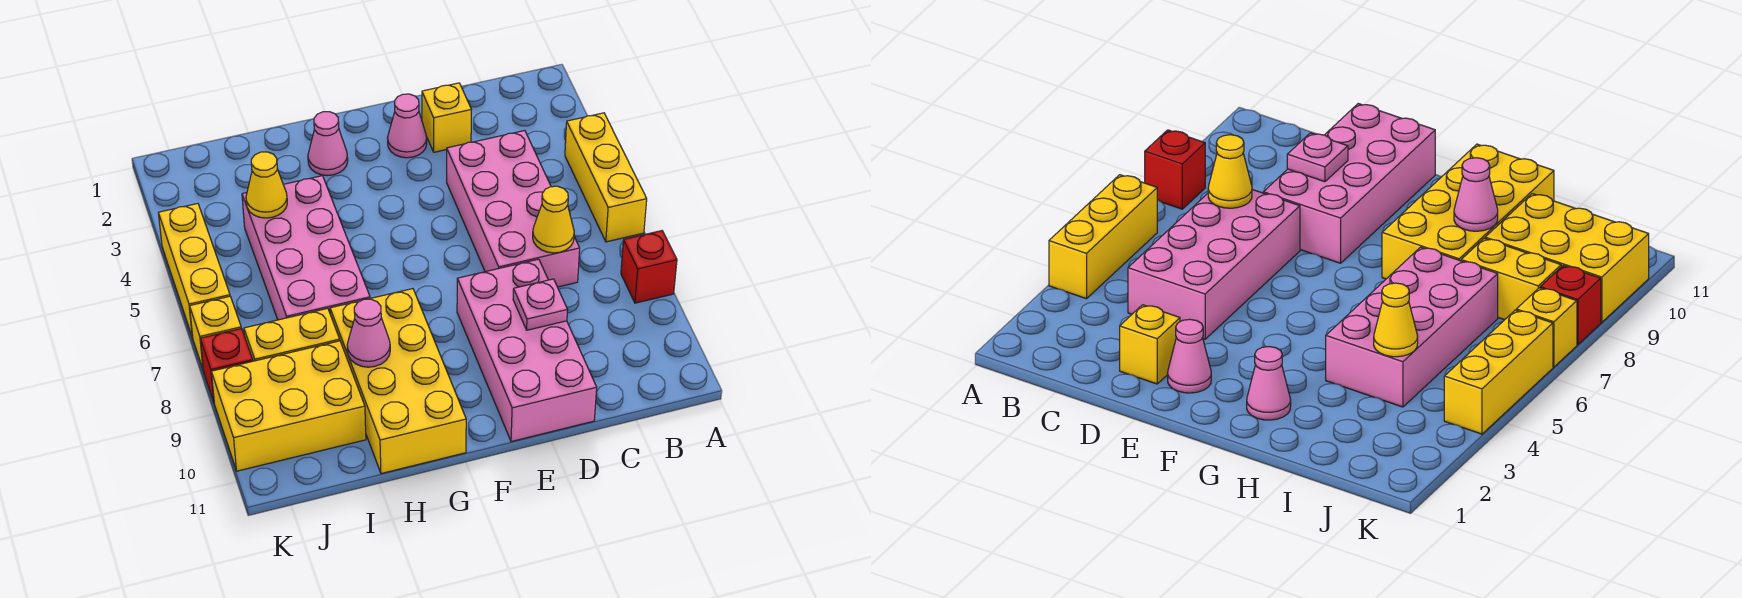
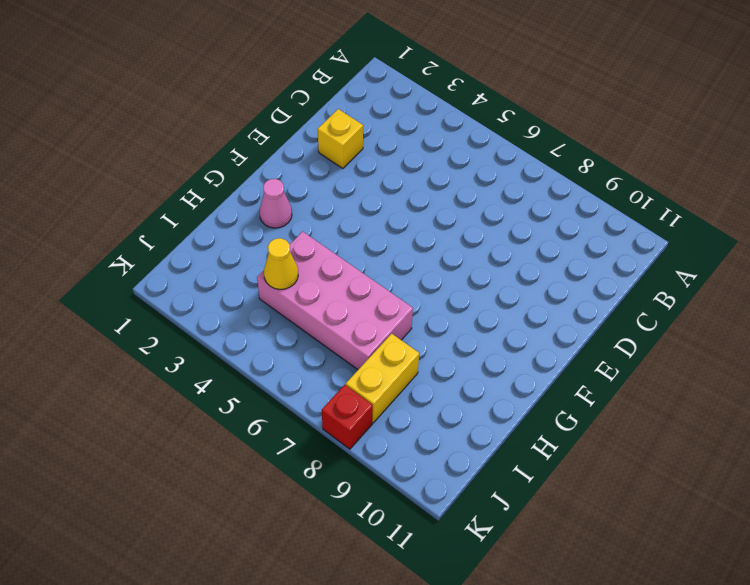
none -> yellow 1x3 brick [565,113,647,242]
none -> red 1x1 brick [621,231,677,303]
none -> pink 2x4 brick [447,131,580,287]

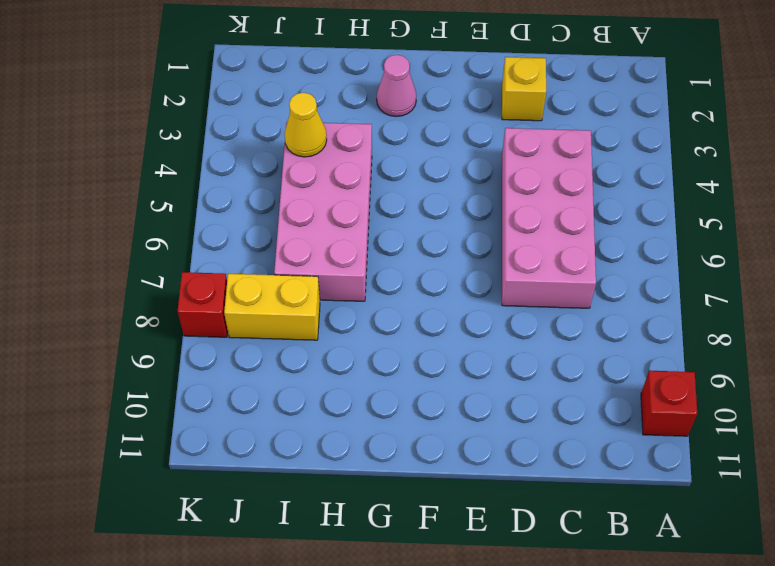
red 1x1 brick [641,371,697,436] -> red 1x1 brick moved to [621,231,677,303]
none -> yellow 1x3 brick [565,113,647,242]
none -> pink 2x4 brick [457,259,597,442]
none -> pink 1x1 cone [387,94,427,158]

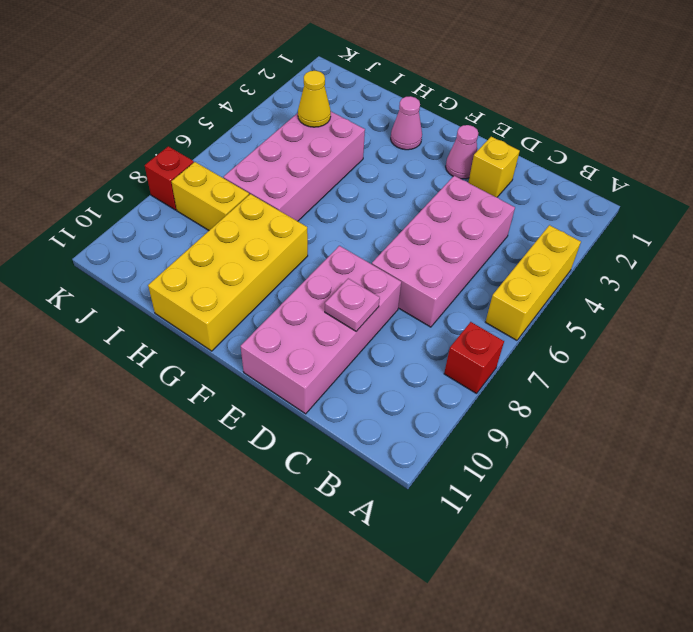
none -> yellow 2x3 brick [211,341,366,471]
none -> yellow 1x3 brick [158,204,230,338]
none -> yellow 1x1 brick [190,296,241,369]

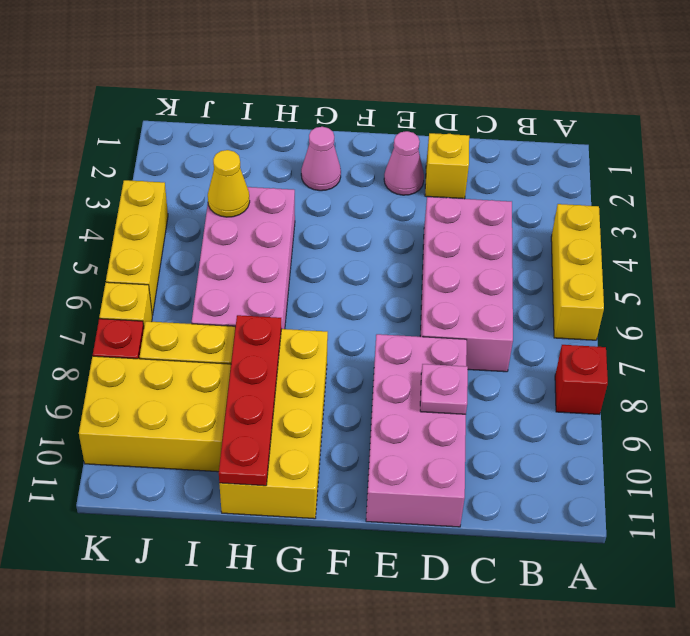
red 1x4 plate [219,315,281,486] -> pink 1x1 cone [347,299,390,367]
none -> yellow 1x1 cone [533,186,574,253]

